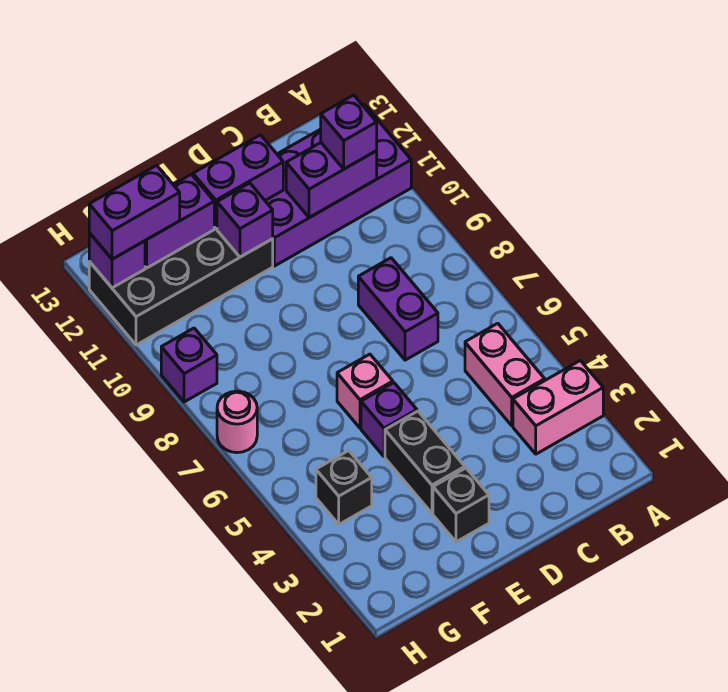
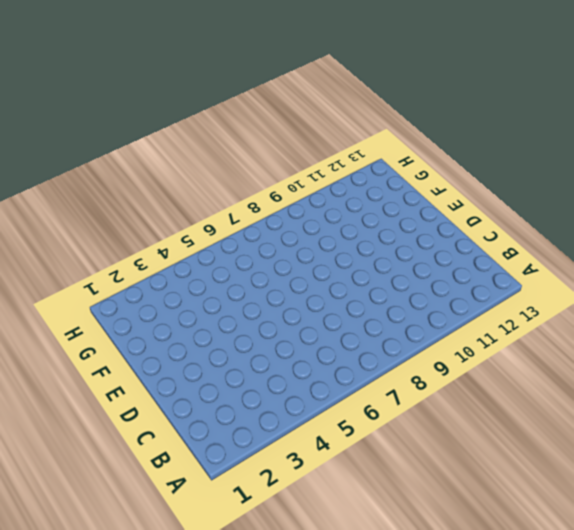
none -> pink 1x2 brick [513,361,603,454]
none -> purple 2x4 brick [265,104,411,266]
none -> pink 1x2 brick [465,323,545,426]

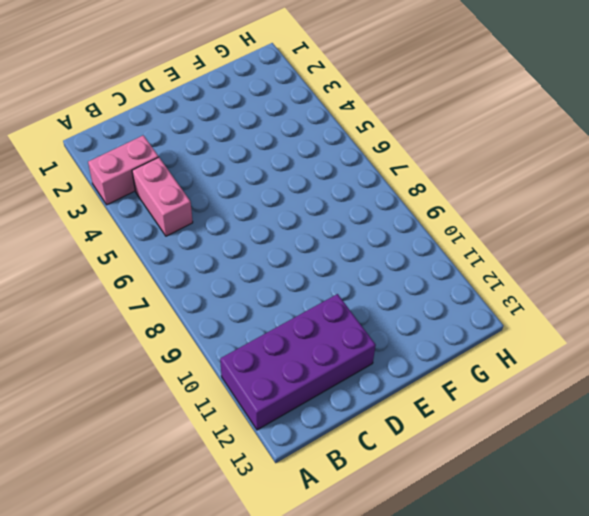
none -> purple 1x2 brick [358,258,438,360]
none -> black 1x1 brick [433,468,489,542]
none -> black 1x2 brick [385,411,465,513]

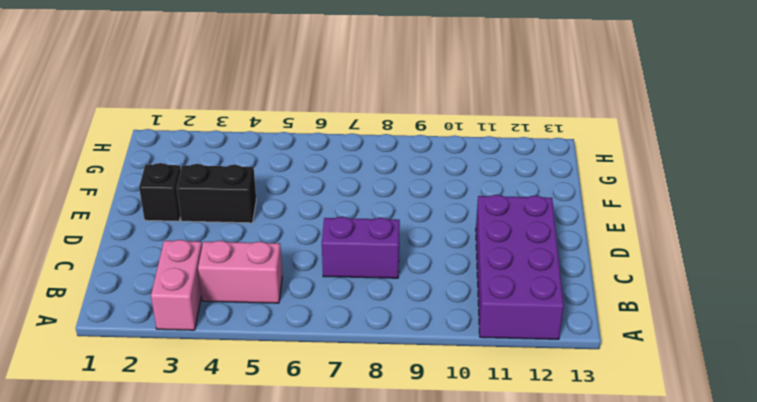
none -> purple 1x1 brick [361,383,417,456]
none -> pink 1x1 brick [337,354,393,428]
none -> black 2x4 brick [89,227,273,345]

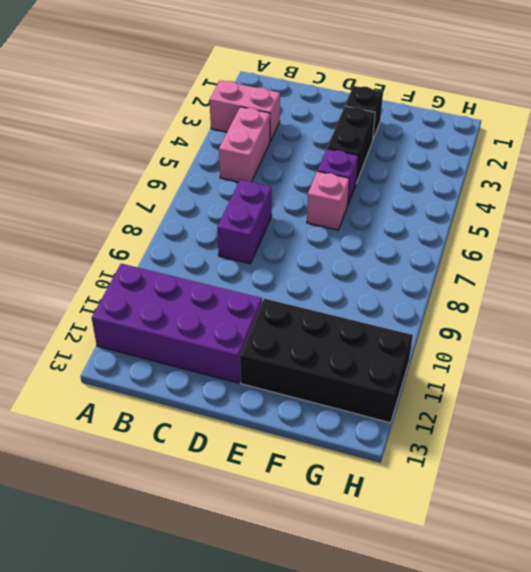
none -> black 1x1 brick [316,451,372,524]
none -> pink 1x1 round brick [217,391,257,453]
none -> purple 1x1 brick [161,328,217,402]

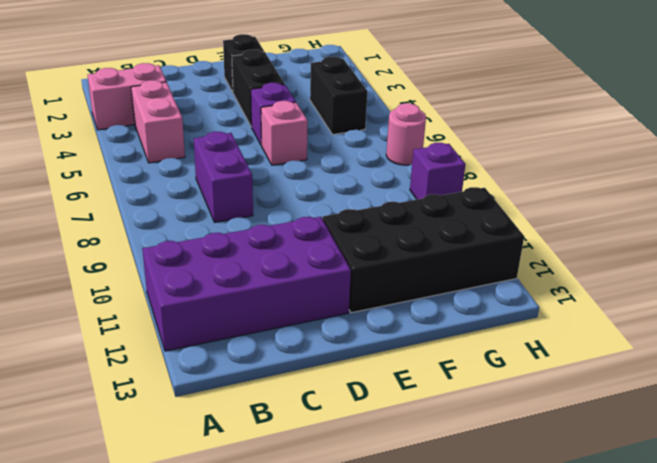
black 1x2 brick [310,57,368,135] -> black 1x1 brick [316,451,372,524]
none -> purple 1x2 brick [286,143,377,218]
none -> purple 1x2 brick [193,135,283,228]
none -> purple 1x1 brick [217,183,273,257]

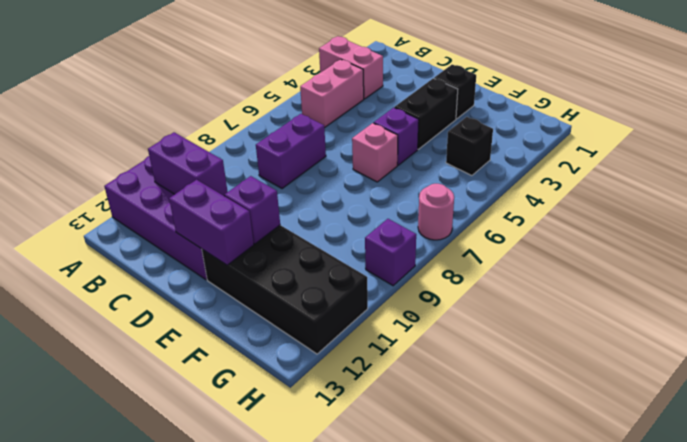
none -> purple 1x2 brick [145,174,214,268]
none -> purple 1x1 brick [89,233,145,288]
none -> purple 1x1 brick [321,95,377,169]

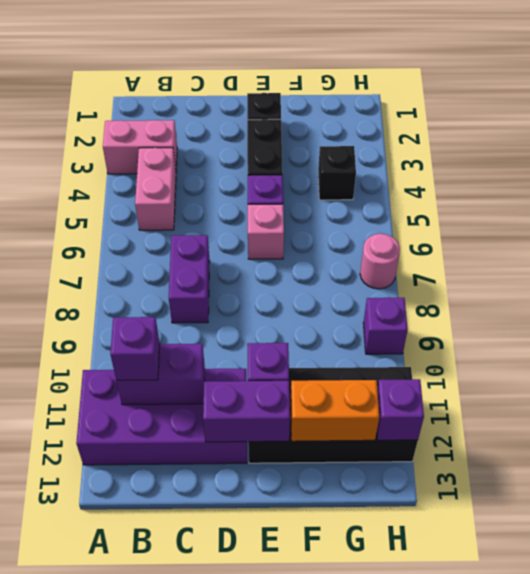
orange 1x2 brick [290,380,379,441] -> purple 1x2 brick [145,174,214,268]
none -> purple 1x2 brick [89,165,180,259]

